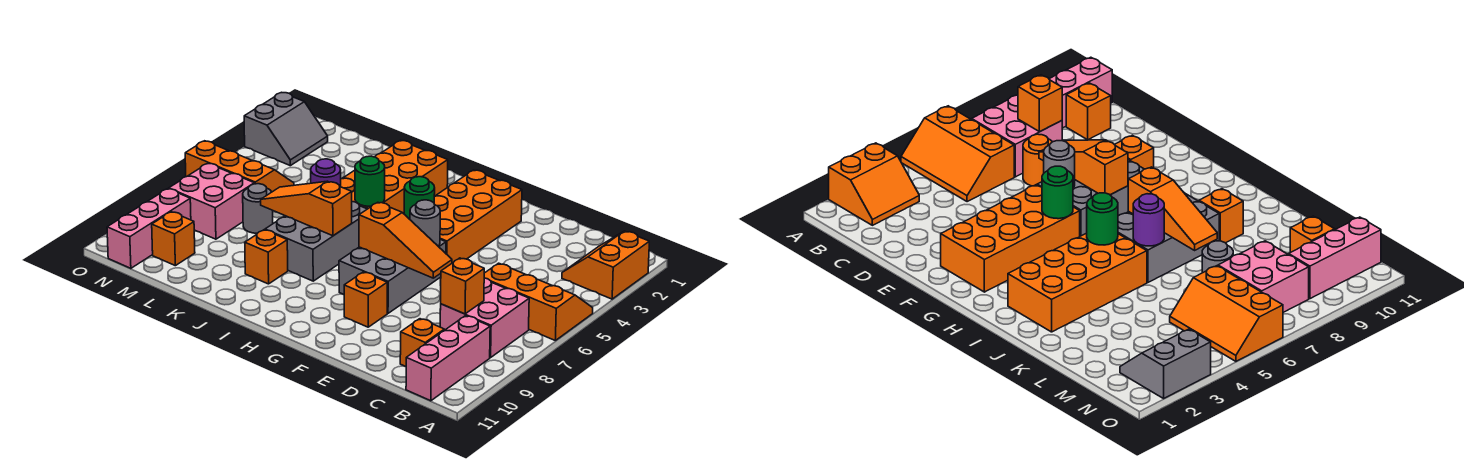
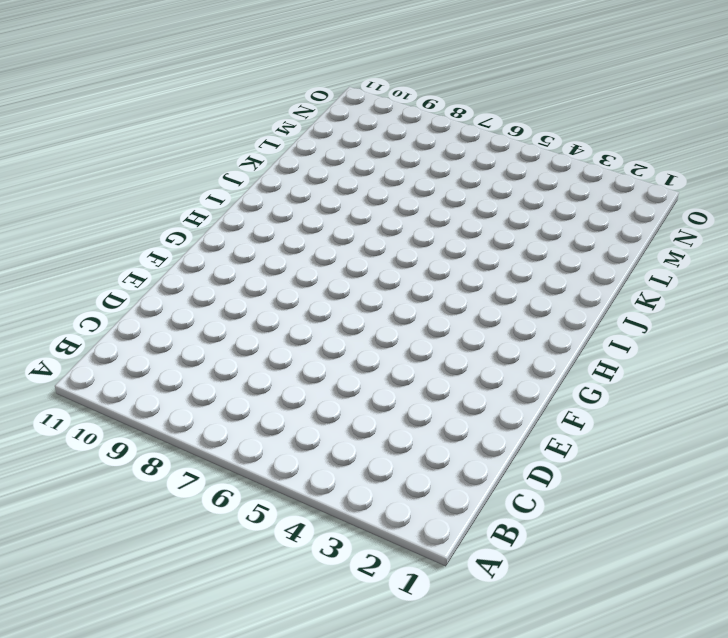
none -> orange 2x2 slope [562,231,649,299]
none -> orange 2x3 slope [484,263,593,340]
none -> pink 2x2 brick [440,278,529,358]

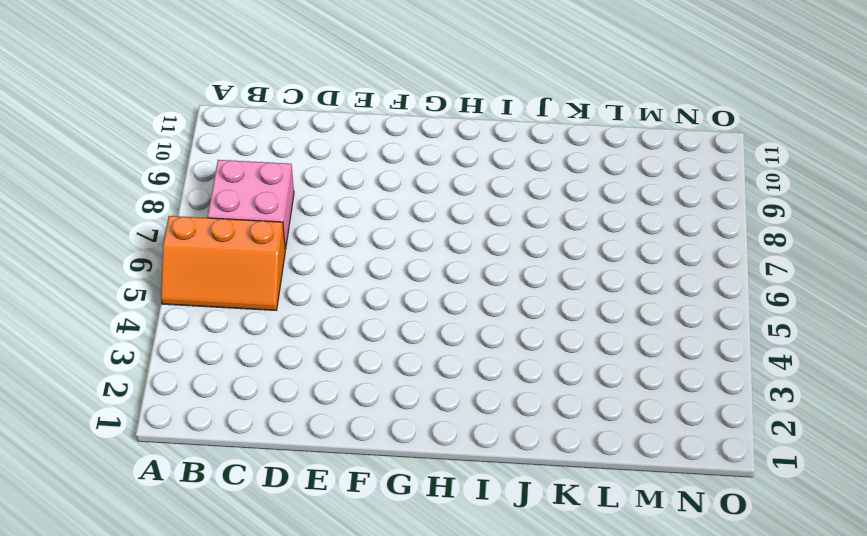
none -> orange 2x2 slope [562,231,649,299]
none -> pink 1x3 brick [406,316,490,401]
none -> orange 1x1 brick [400,319,444,367]

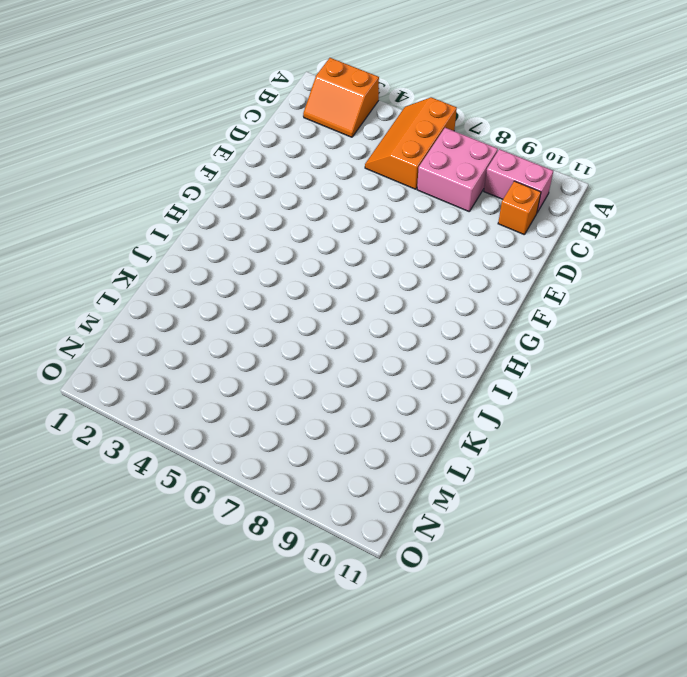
pink 1x2 brick [484,149,553,212] -> pink 1x3 brick [406,316,490,401]
none -> orange 1x1 round brick [1023,134,1052,186]
none -> orange 2x4 brick [434,170,522,263]
none -> grey 2x3 brick [339,239,446,313]

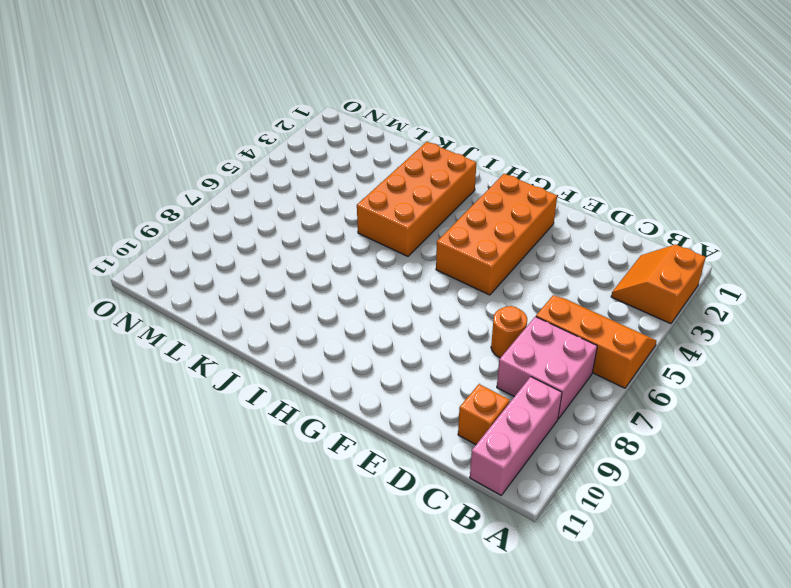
none -> grey 2x3 brick [339,239,446,313]
none -> orange 1x1 brick [344,272,387,327]
none -> grey 2x3 brick [265,202,367,281]

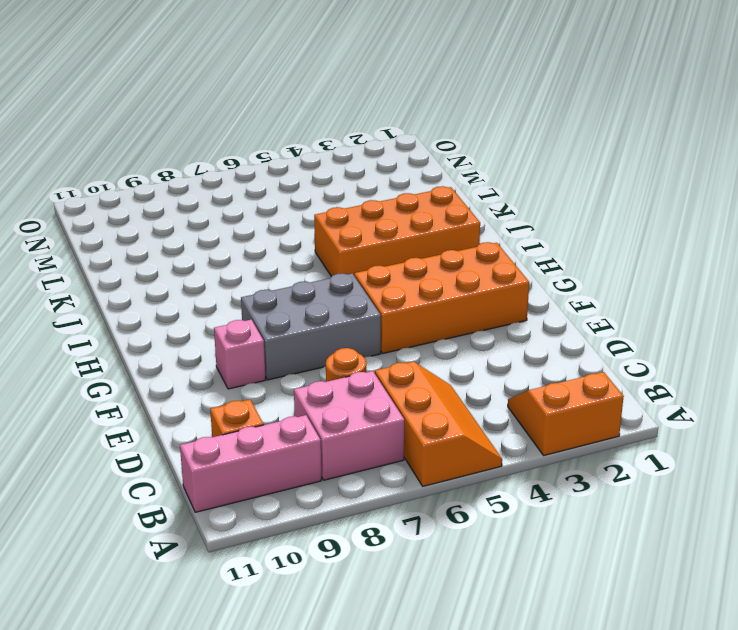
pink 1x1 brick [214,320,266,389] -> orange 1x1 brick [344,272,387,327]
none -> grey 2x3 brick [265,202,367,281]
none -> orange 1x1 brick [245,230,288,284]
none -> grey 1x1 round brick [243,184,273,233]

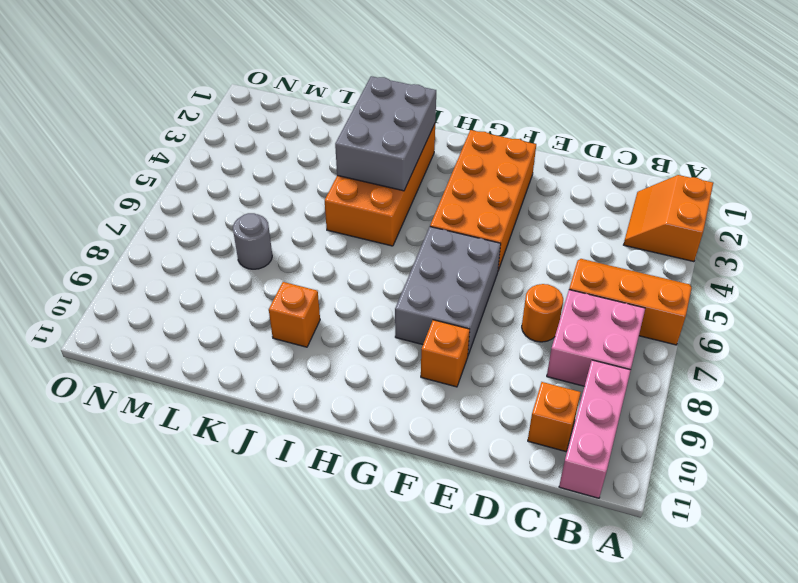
grey 2x3 brick [335,76,436,191] -> grey 2x3 brick moved to [265,202,367,281]
none -> orange 2x3 slope [185,141,294,192]
none -> pink 2x2 brick [169,164,254,239]
none -> orange 1x1 brick [152,212,195,266]

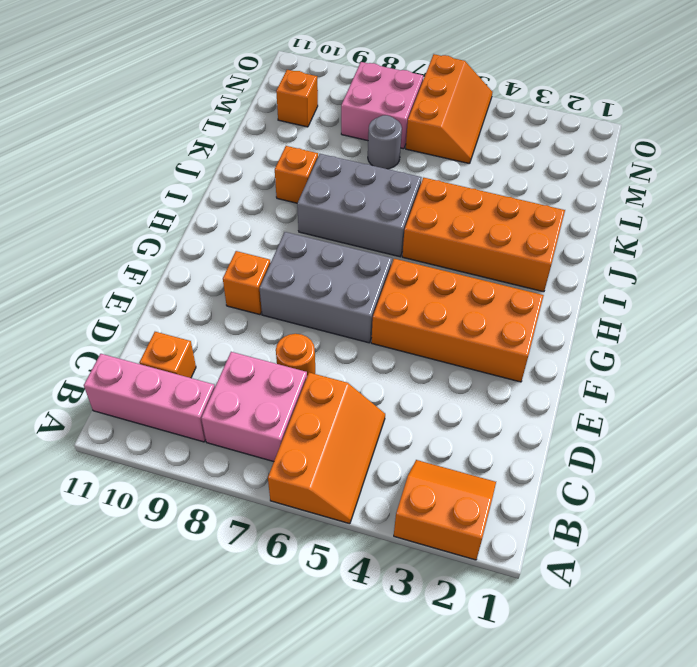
none -> grey 2x2 slope [244,93,328,166]
none -> pink 1x3 brick [107,189,191,268]
none -> orange 1x1 brick [441,258,484,314]

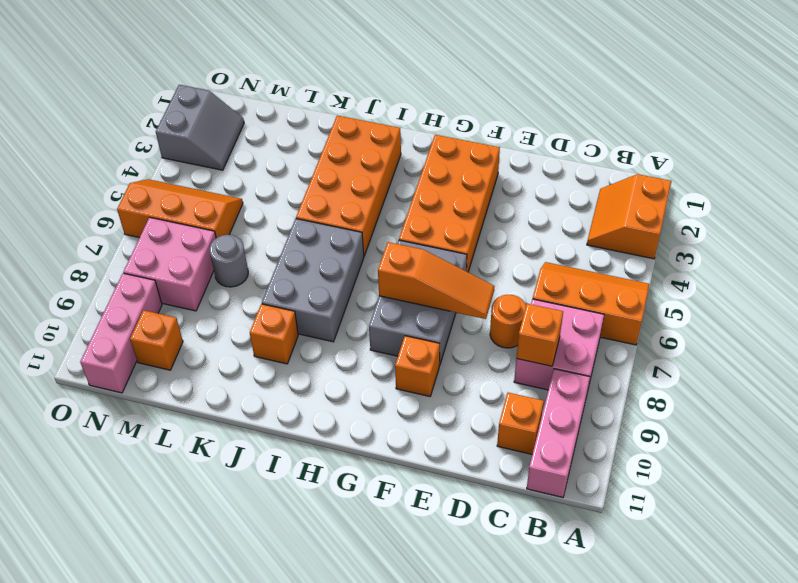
none -> grey 1x1 round brick [410,200,440,246]
none -> green 1x1 round brick [404,177,435,219]
none -> green 1x1 round brick [355,156,385,206]

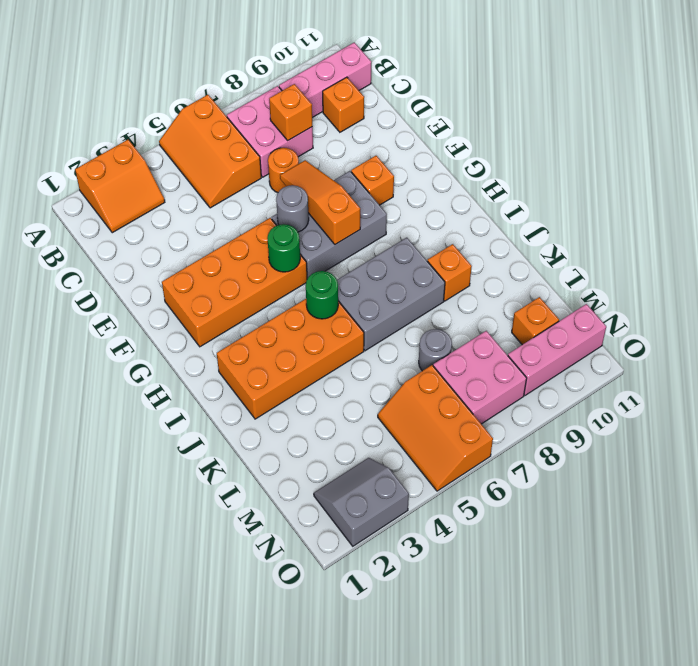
none -> orange 1x3 slope [261,181,352,236]
none -> purple 1x1 round brick [311,159,341,187]

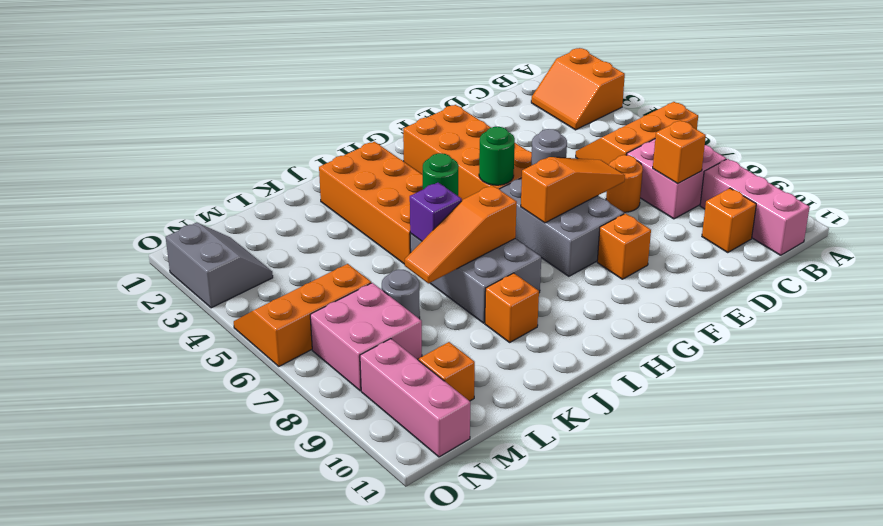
purple 1x1 brick [410,183,462,241] -> purple 1x1 round brick [311,159,341,187]

